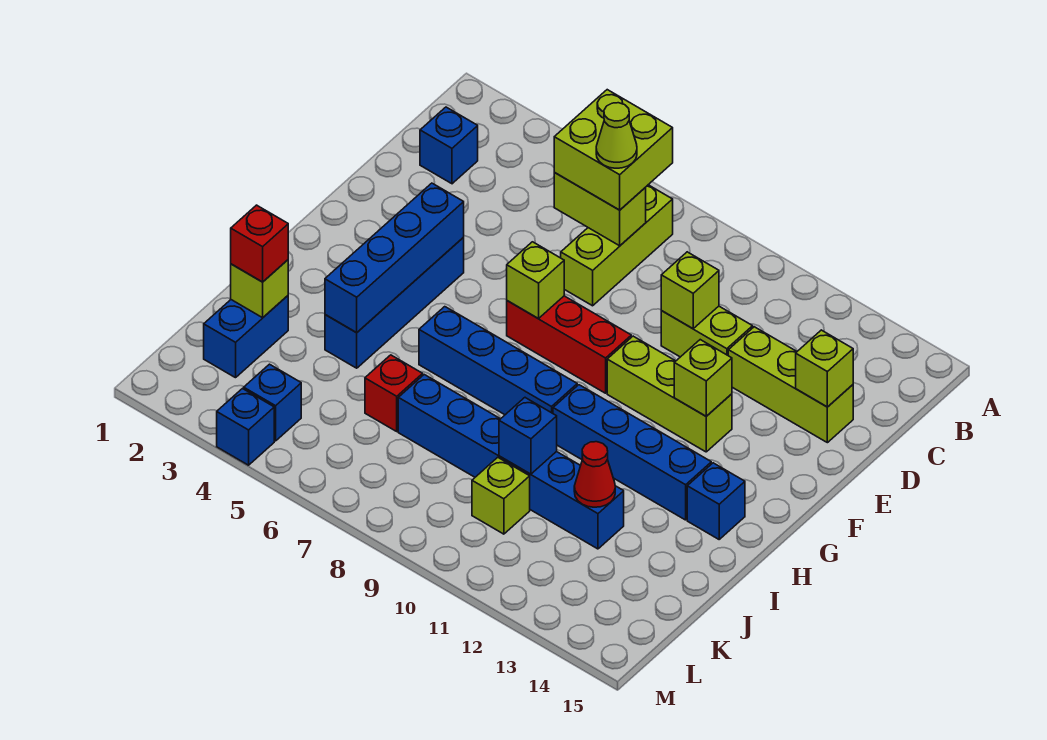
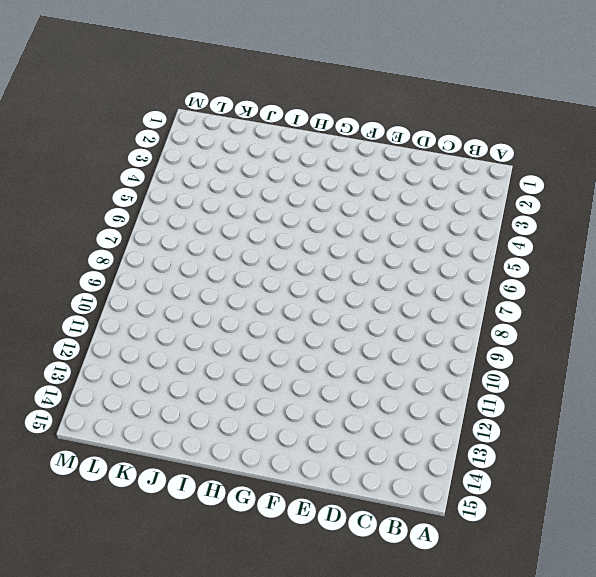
none -> lime 1x3 brick [561,185,673,306]
none -> blue 1x1 brick [420,107,478,184]
none -> lime 1x2 brick [661,306,753,357]

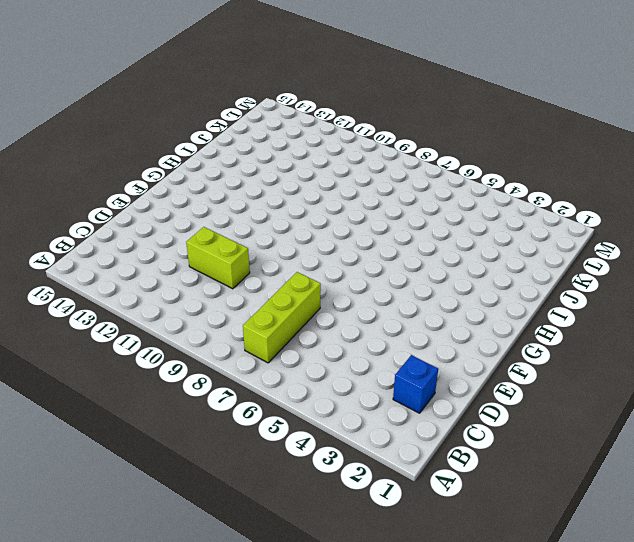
none -> lime 1x3 brick [728,327,853,443]
none -> blue 1x4 brick [325,238,464,368]
none -> red 1x3 brick [507,296,631,393]

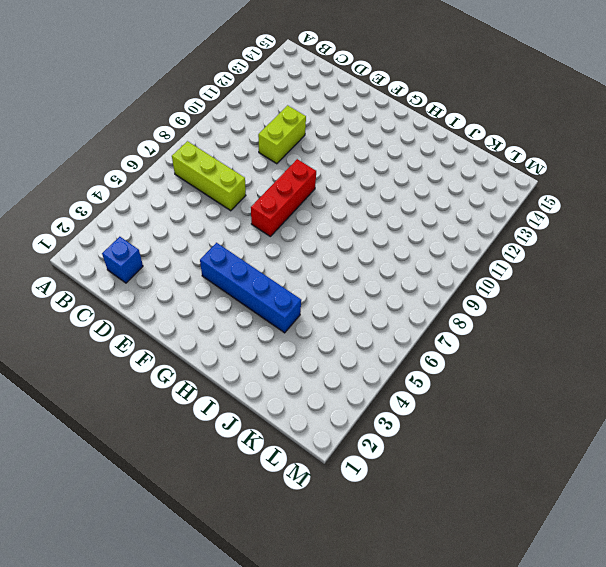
none -> lime 1x3 brick [728,327,853,443]
none -> lime 1x3 brick [607,336,732,452]
none -> blue 1x4 brick [419,307,577,415]

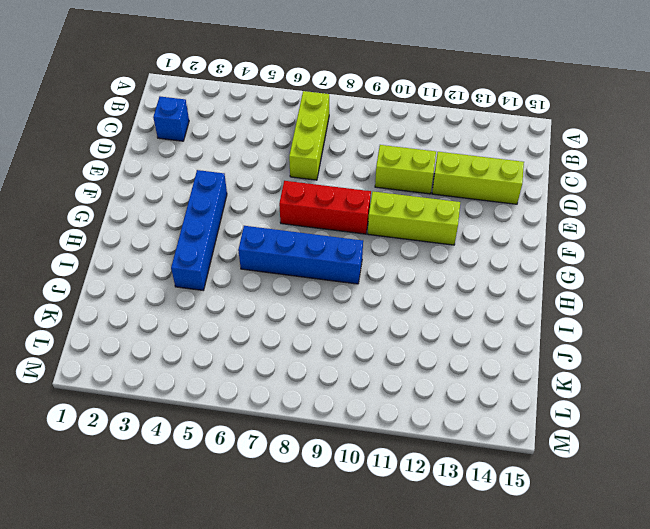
none -> blue 1x4 brick [553,385,711,520]
none -> blue 1x1 brick [687,463,745,539]
none -> blue 1x2 brick [204,296,288,378]

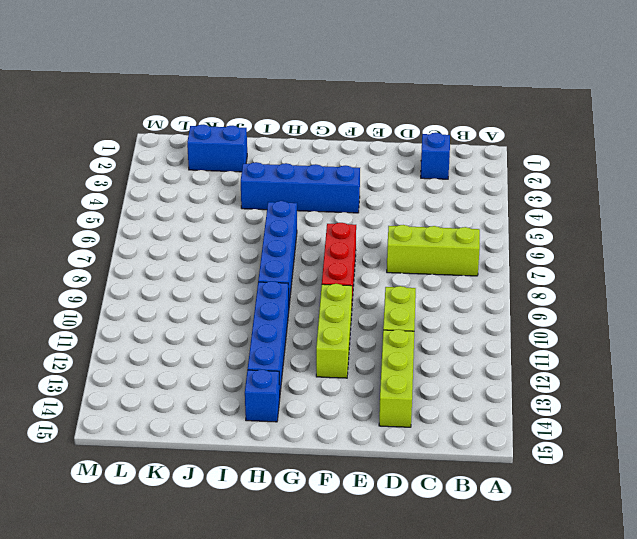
none -> red 1x1 brick [365,355,423,431]
none -> blue 1x6 brick [398,375,624,549]
none -> lime 1x1 brick [472,457,530,534]

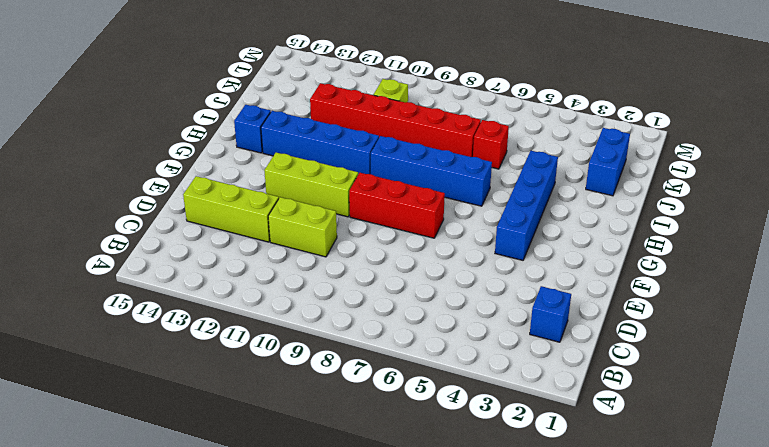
red 1x6 brick [310,83,481,157] -> blue 1x6 brick [398,375,624,549]
none -> lime 1x3 brick [561,185,673,306]
none -> blue 1x1 brick [244,364,301,441]
none -> blue 1x1 brick [217,389,274,465]

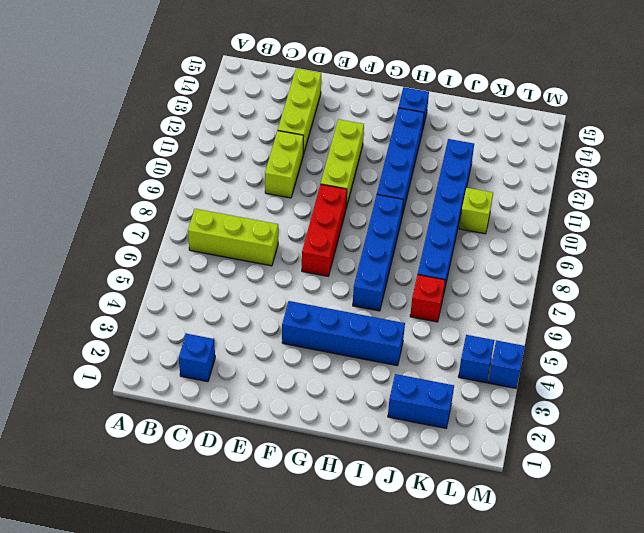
none -> lime 1x2 brick [554,173,646,246]
none -> lime 1x1 brick [661,252,719,329]
none -> lime 1x1 brick [796,330,853,407]

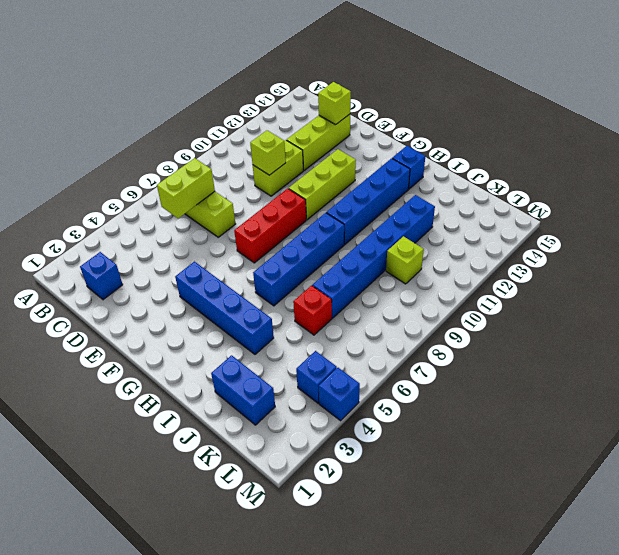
none -> blue 1x4 brick [325,183,464,333]
none -> lime 1x1 brick [507,242,564,318]
none -> lime 1x1 brick [674,340,732,416]

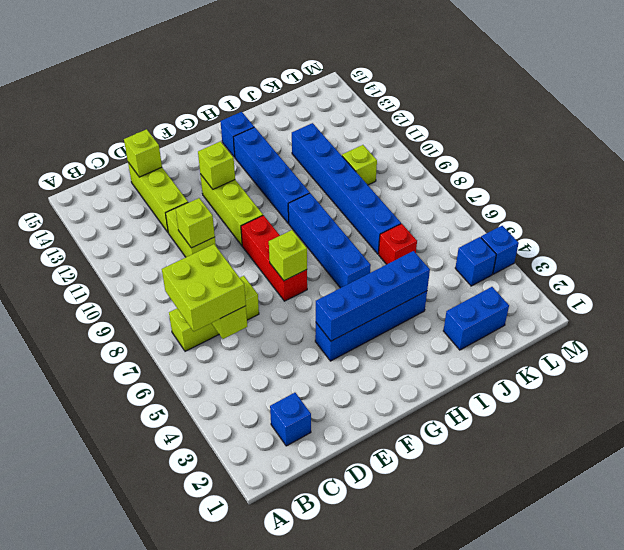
none -> lime 1x1 brick [231,260,288,318]
none -> blue 1x1 brick [499,398,557,474]
none -> red 1x1 cone [574,442,615,507]

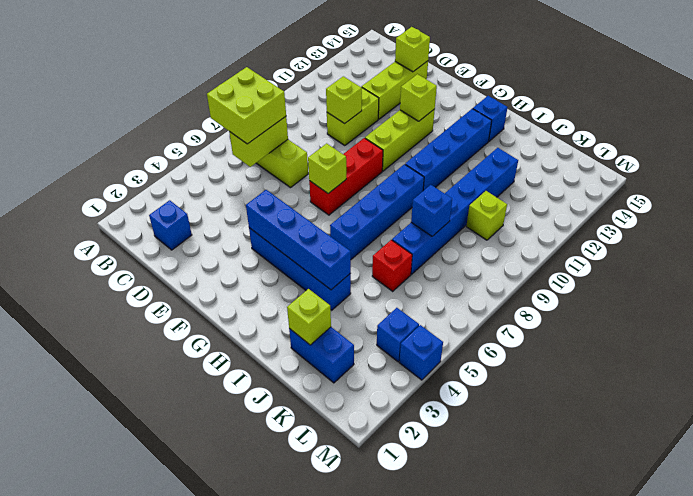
blue 1x1 brick [411,185,452,236] -> blue 1x1 brick moved to [499,398,557,474]
none -> red 1x1 cone [574,442,615,507]
none -> red 1x1 brick [231,205,288,282]
none -> lime 1x1 cone [596,103,637,168]

